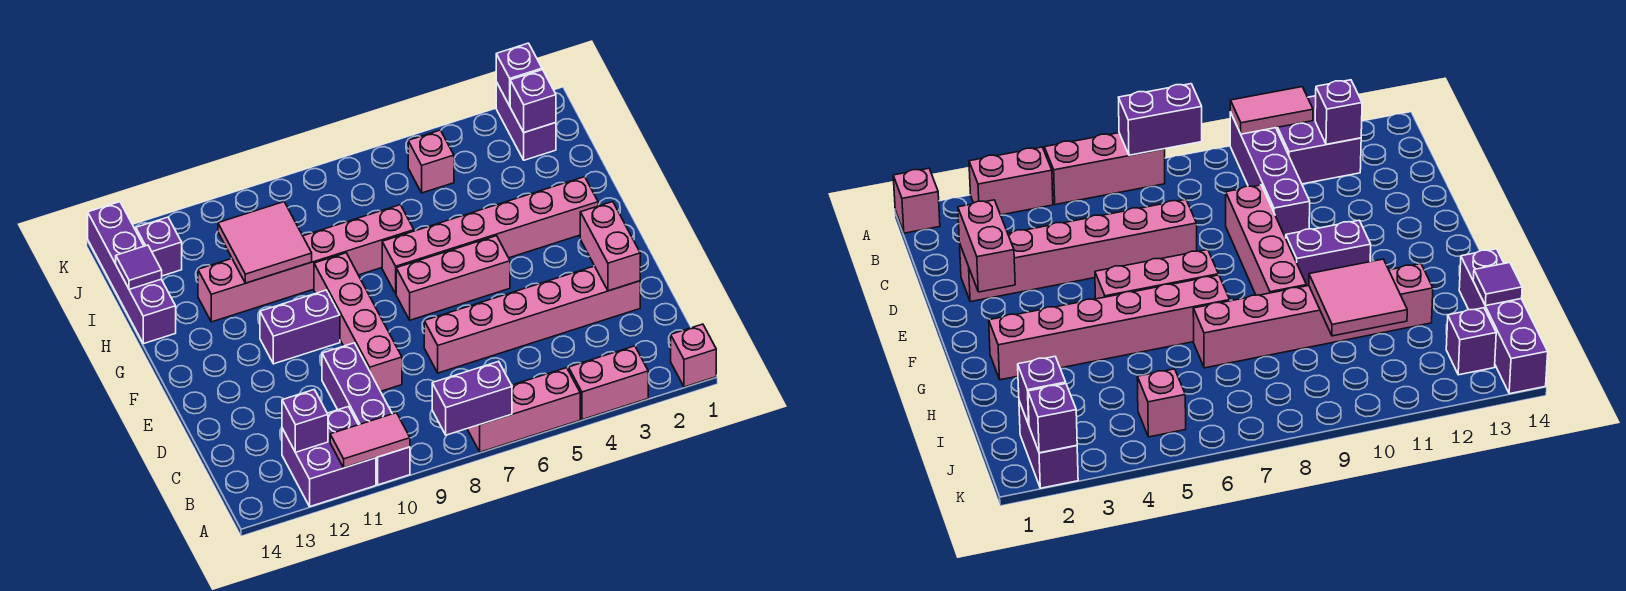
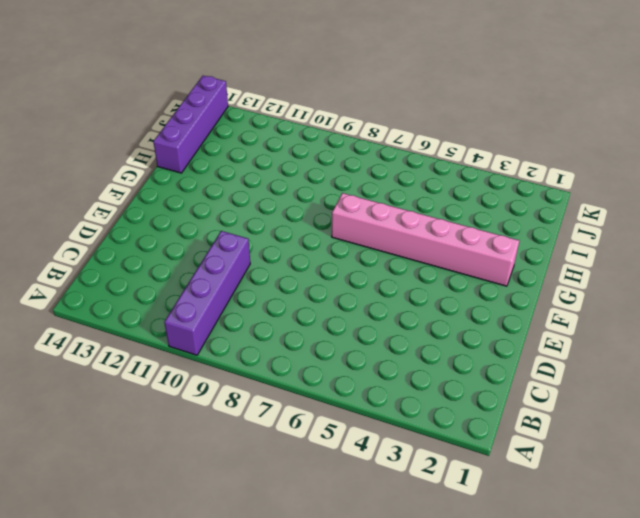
none -> pink 1x1 brick [671,324,716,387]
none -> pink 1x2 brick [569,346,648,420]
none -> pink 1x3 brick [467,368,580,452]

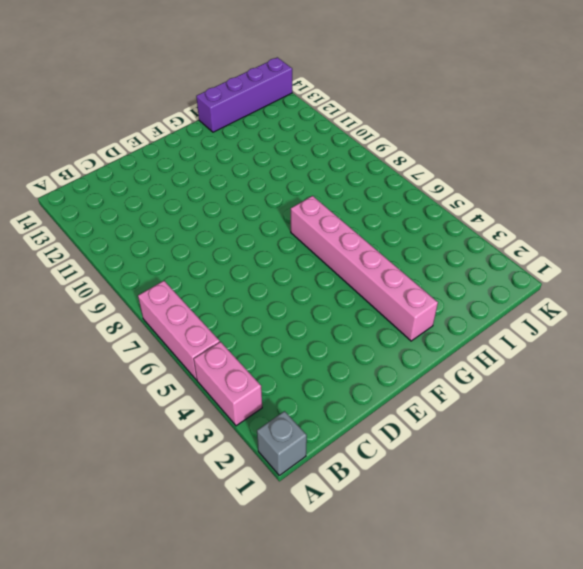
grey 1x1 brick [257,411,307,475] -> pink 1x1 brick [671,324,716,387]
none -> purple 1x4 brick [322,343,410,485]
none -> purple 2x2 brick [282,407,376,506]
none -> pink 1x6 brick [424,266,640,373]

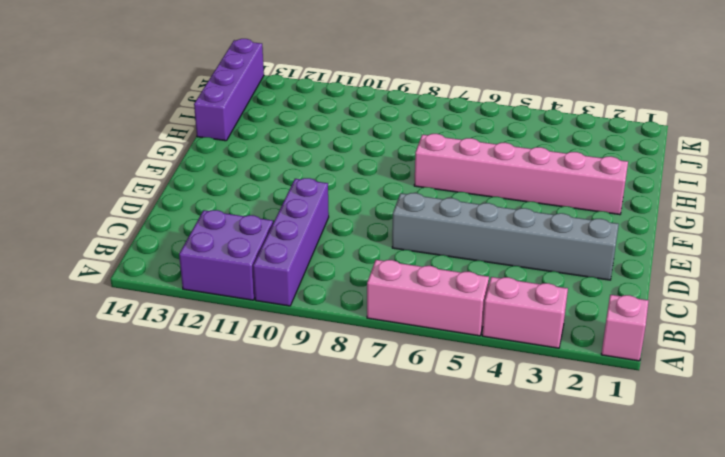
grey 1x6 brick [392,193,619,280] -> pink 1x6 brick [424,266,640,373]
none -> pink 1x4 brick [314,253,402,391]
none -> pink 1x3 brick [396,236,510,320]
none -> purple 1x2 brick [260,290,340,364]

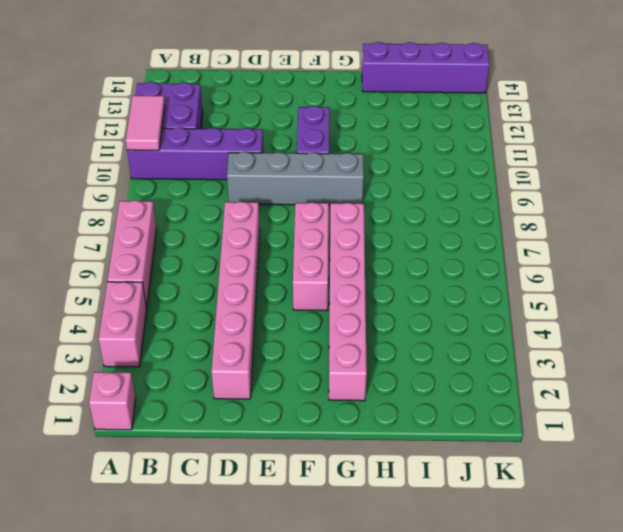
grey 1x4 brick [227,152,364,205] -> pink 1x4 brick [314,253,402,391]
none -> pink 1x6 brick [198,205,414,322]
none -> purple 1x2 brick [496,82,556,160]
none -> pink 1x1 brick [408,130,454,193]

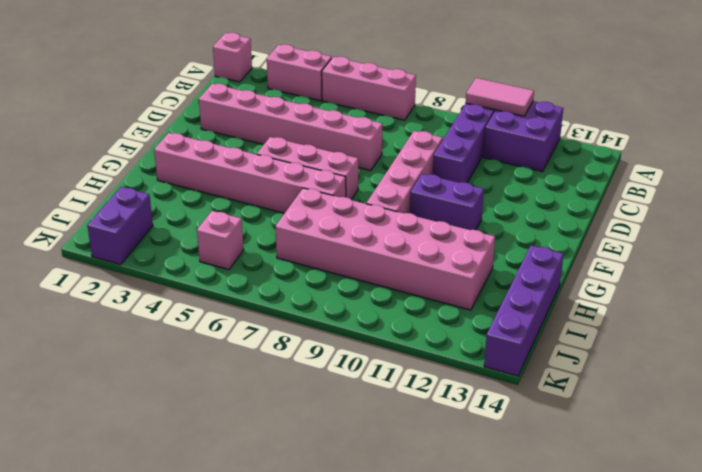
pink 2x6 brick [275,188,495,310] -> pink 1x6 brick [198,205,414,322]
none -> purple 1x1 brick [136,217,182,276]
none -> purple 1x2 brick [432,361,512,435]
none -> purple 1x1 brick [282,390,328,452]

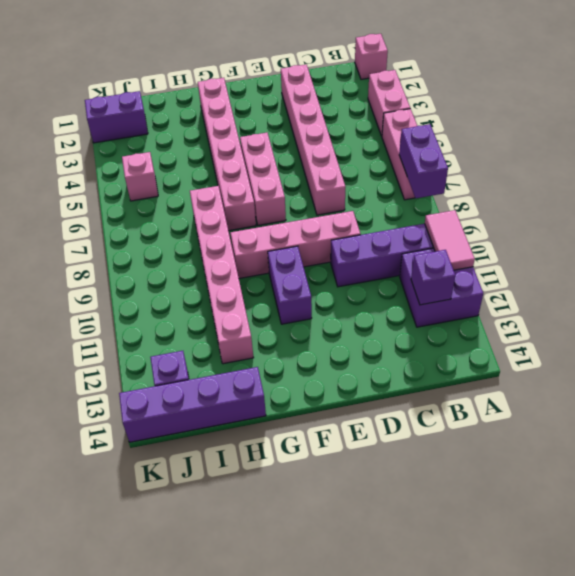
none -> pink 1x2 brick [580,202,640,291]
none -> pink 2x2 tile [218,202,312,283]
none -> purple 1x1 tile [116,245,162,289]

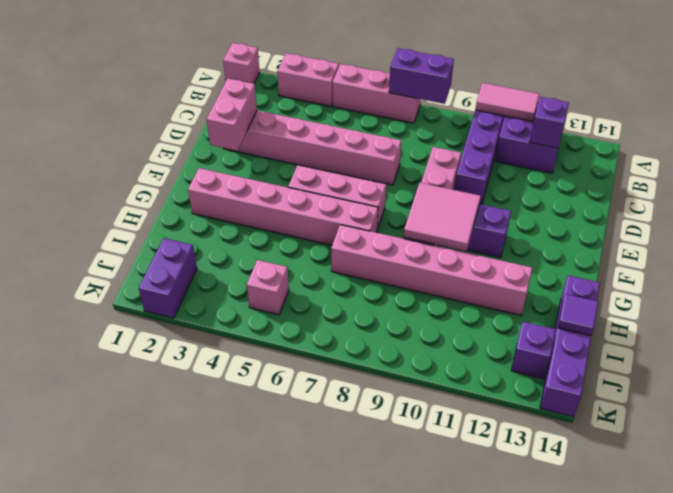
pink 2x2 tile [404,183,481,251] -> pink 2x2 tile moved to [218,202,312,283]
none -> purple 1x1 brick [510,70,556,132]
none -> purple 1x1 brick [496,43,542,106]

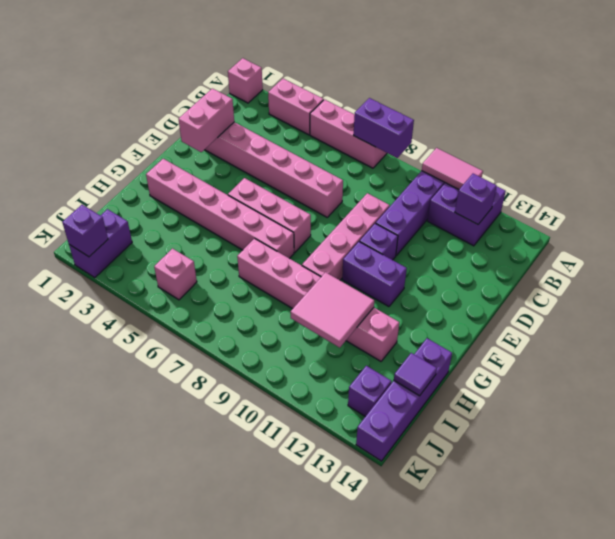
purple 1x1 brick [360,223,398,260] -> purple 1x1 brick moved to [510,70,556,132]

